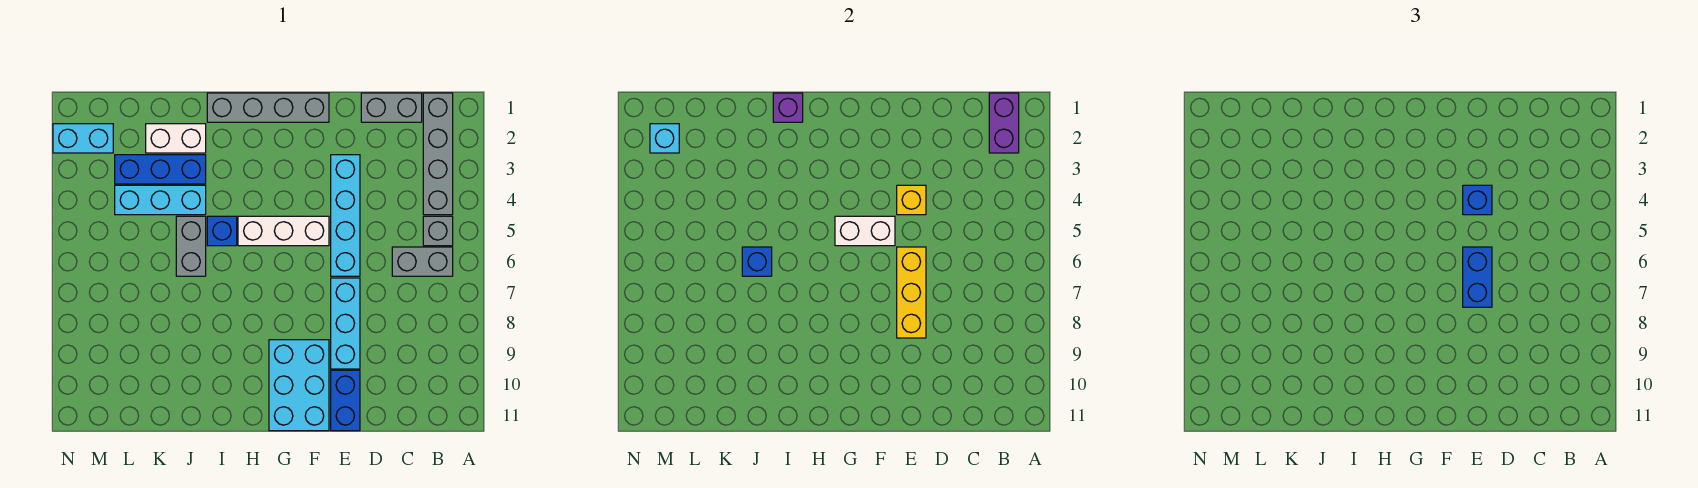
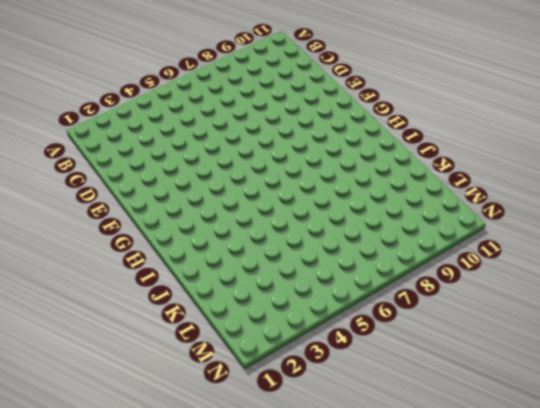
none -> grey 1x4 brick [423,93,453,215]
none -> grey 1x1 brick [423,216,453,246]
none -> grey 1x2 brick [392,247,453,276]

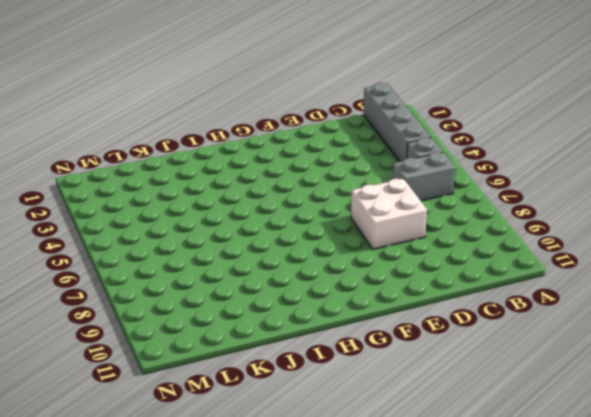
white 2x2 brick [351,178,427,249] -> cyan 1x3 brick [331,278,360,369]
none -> grey 1x2 brick [361,93,422,122]
none -> cyan 1x4 brick [331,155,360,276]
none -> blue 1x2 brick [331,370,360,431]

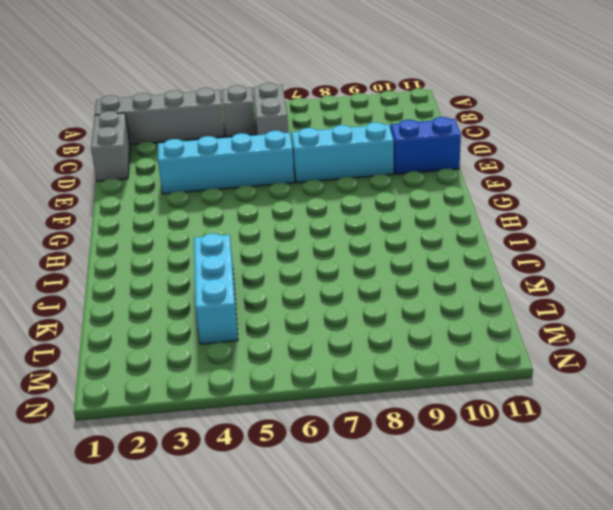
none -> grey 1x4 brick [207,93,329,122]
none -> white 1x3 brick [238,216,329,246]
none -> cyan 2x3 brick [269,340,329,431]

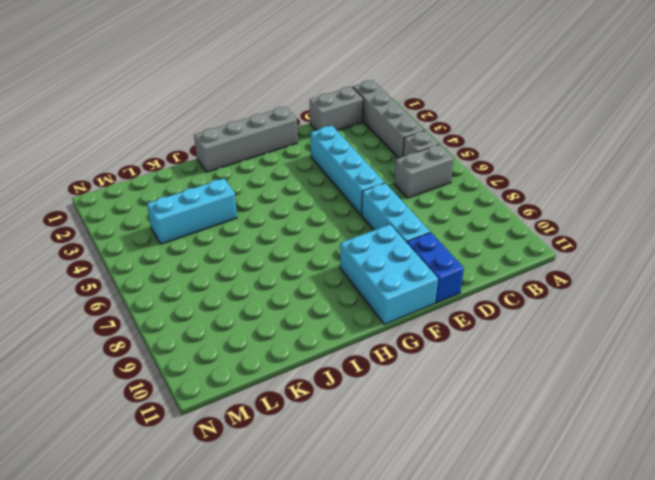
none -> white 1x3 brick [238,216,329,246]
none -> blue 1x1 brick [207,216,237,246]
none -> white 1x2 brick [146,124,206,153]

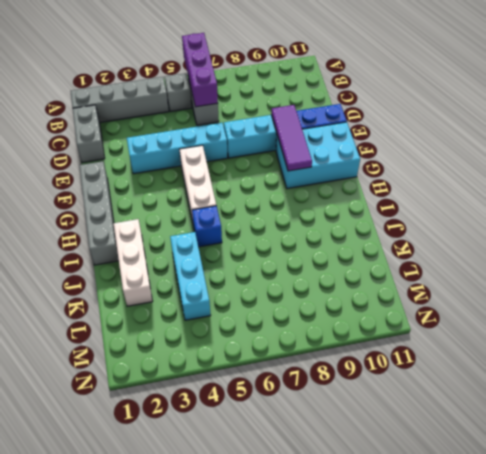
purple 1x3 brick [182,33,218,107] -> none
purple 1x3 tile [271,105,312,171] -> none
white 1x3 brick [114,219,153,306] -> white 1x2 brick [146,124,206,153]
none -> blue 1x3 brick [115,155,206,184]
none -> grey 1x2 brick [176,216,206,276]
none -> cyan 1x2 brick [53,124,113,153]

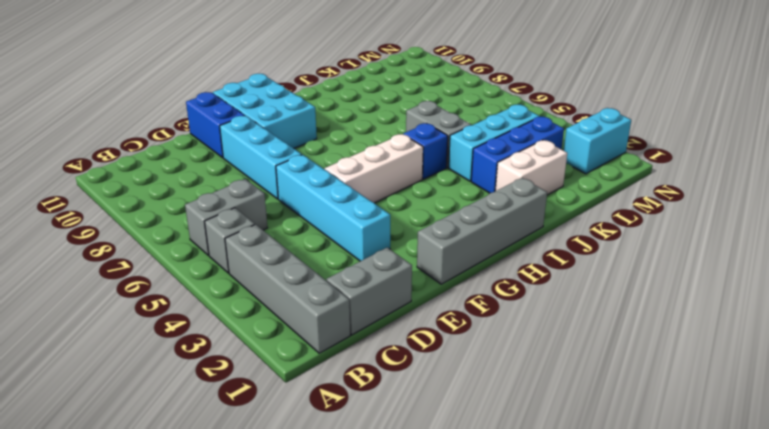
none -> purple 1x2 brick [989,93,1019,153]
none -> yellow 1x1 brick [897,185,926,215]
none -> yellow 1x3 brick [897,247,926,338]

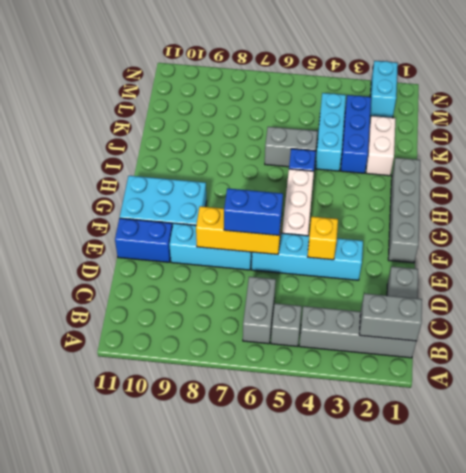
grey 1x2 brick [359,294,422,341] -> purple 1x2 brick [989,93,1019,153]
none -> white 1x2 brick [835,216,895,246]
none -> purple 1x1 brick [773,93,803,122]
none -> blue 1x1 brick [742,247,772,276]

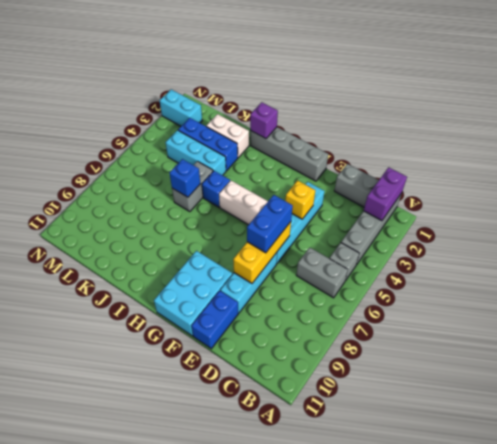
none -> white 1x2 brick [835,216,895,246]
none -> cyan 1x1 brick [650,124,679,153]
none -> blue 1x1 brick [1463,185,1492,215]

